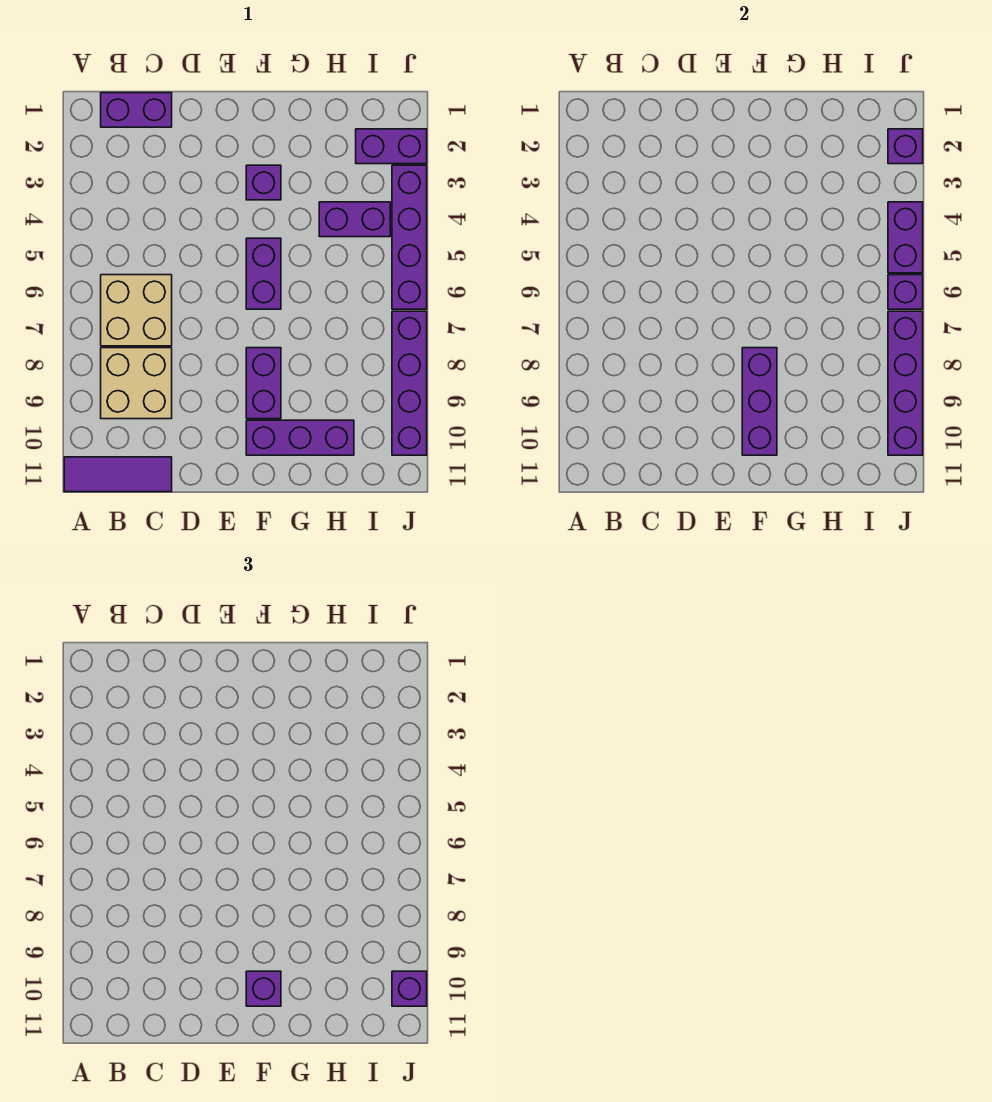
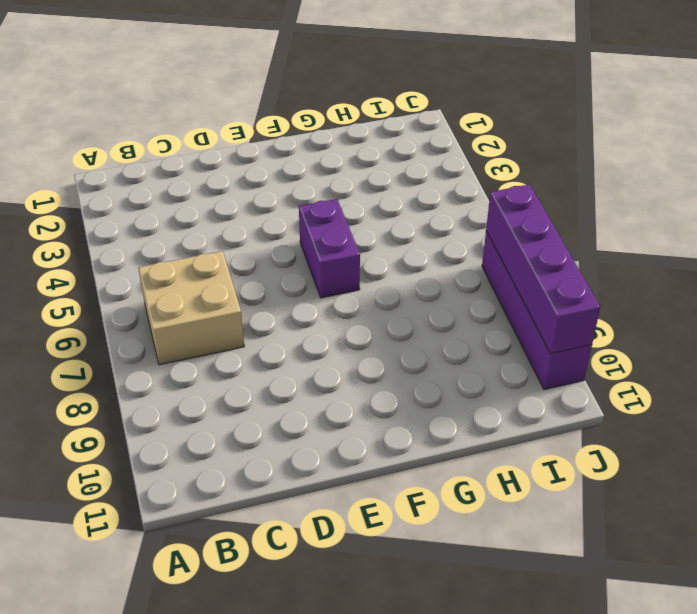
none -> purple 1x3 tile [64,457,172,492]
none -> purple 1x2 brick [101,93,172,127]
none -> tan 2x2 brick [101,348,172,419]

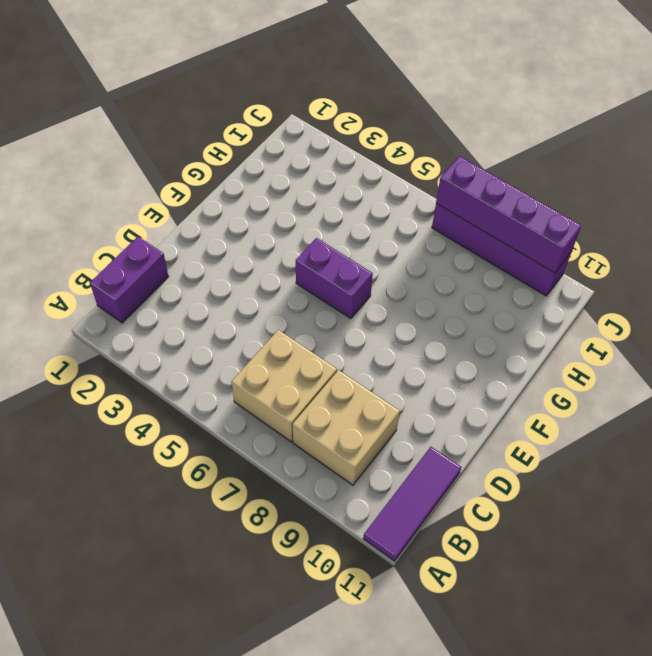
none -> purple 1x1 brick [246,165,281,200]
none -> purple 1x2 brick [246,348,281,419]
none -> purple 1x3 brick [246,420,354,455]

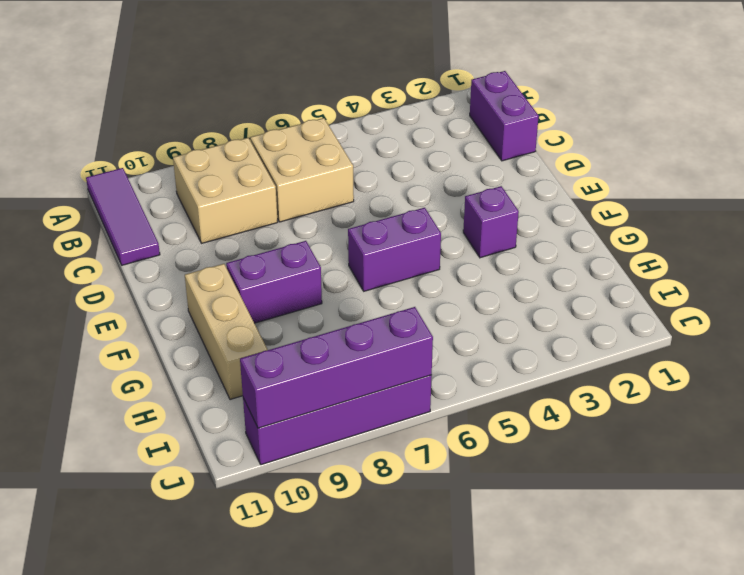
tan 1x3 brick [185,264,268,400] -> purple 1x3 brick [246,420,354,455]
none -> purple 1x2 brick [319,202,390,237]
none -> purple 1x2 brick [356,129,427,164]
none -> purple 1x4 brick [392,165,427,309]

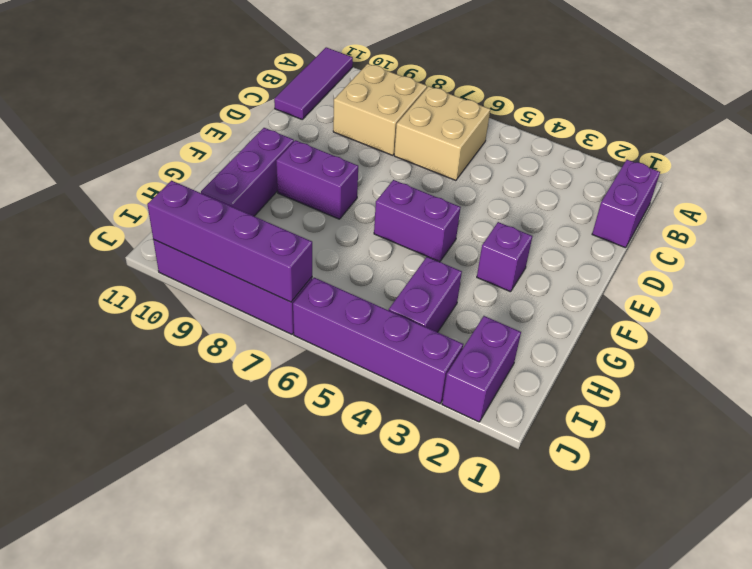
none -> purple 1x3 brick [742,348,777,455]
none -> purple 1x1 brick [888,129,923,164]
none -> purple 1x2 brick [888,202,923,273]

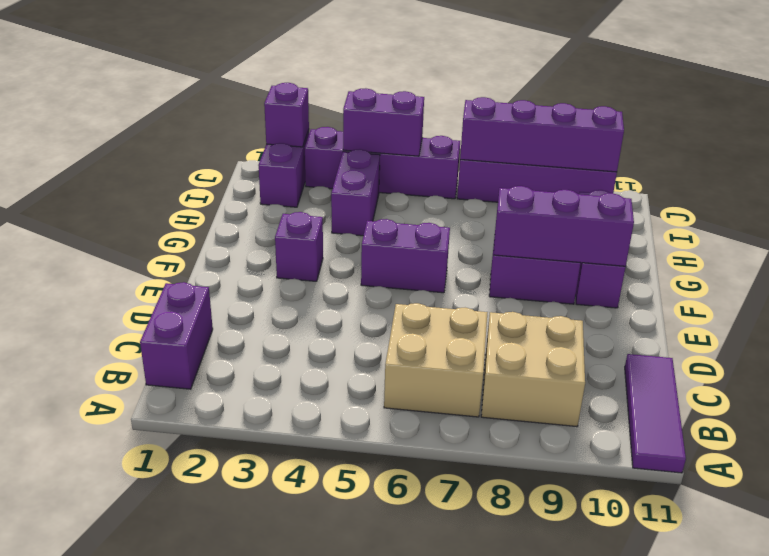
none -> purple 1x1 brick [888,275,923,309]
none -> purple 1x1 brick [246,971,281,1006]
none -> purple 1x1 brick [392,971,427,1006]

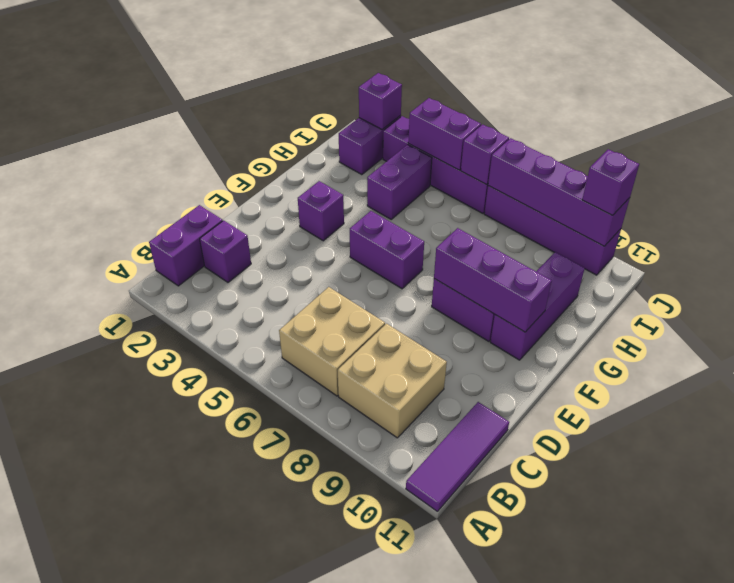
purple 1x1 brick [200,220,251,282] -> purple 1x1 brick moved to [246,971,281,1006]

